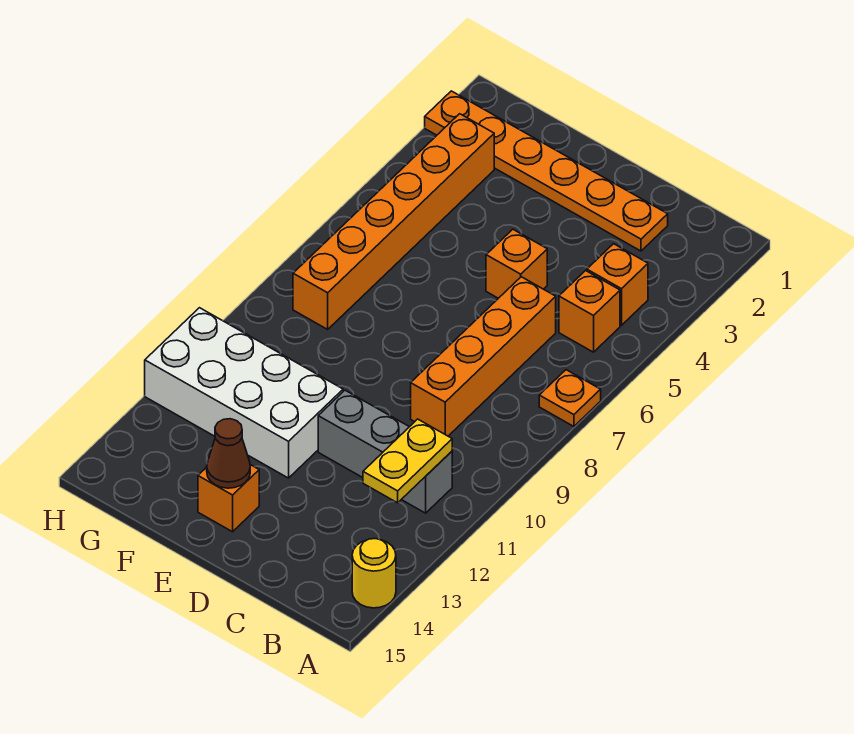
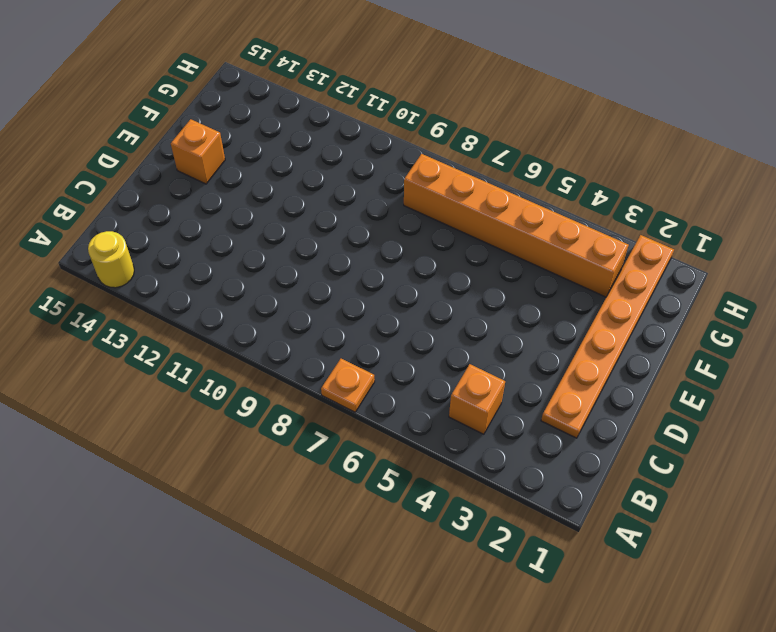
none -> orange 1x1 brick [559,271,620,352]
none -> grey 1x3 brick [318,390,452,513]
none -> orange 1x4 brick [411,277,556,436]

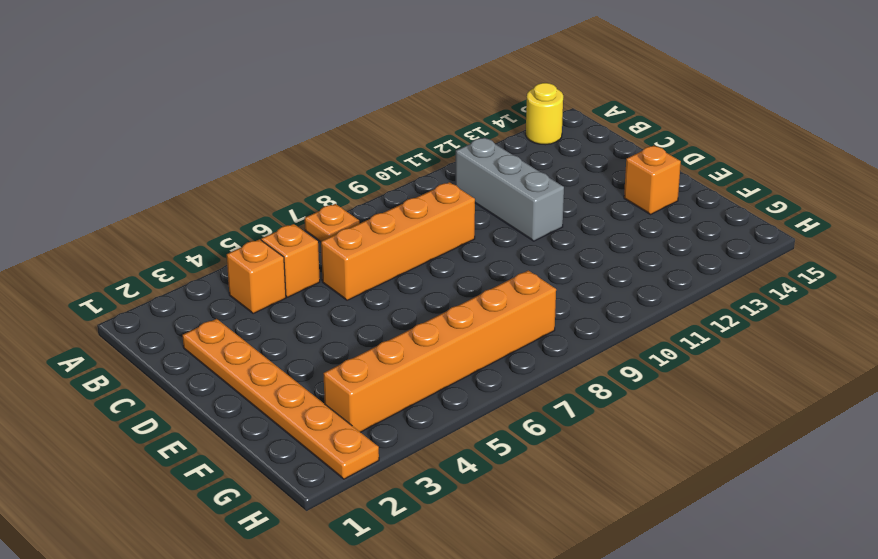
none -> orange 1x1 brick [486,229,547,298]
none -> white 2x4 brick [145,308,343,478]
none -> yellow 1x2 plate [363,419,452,503]

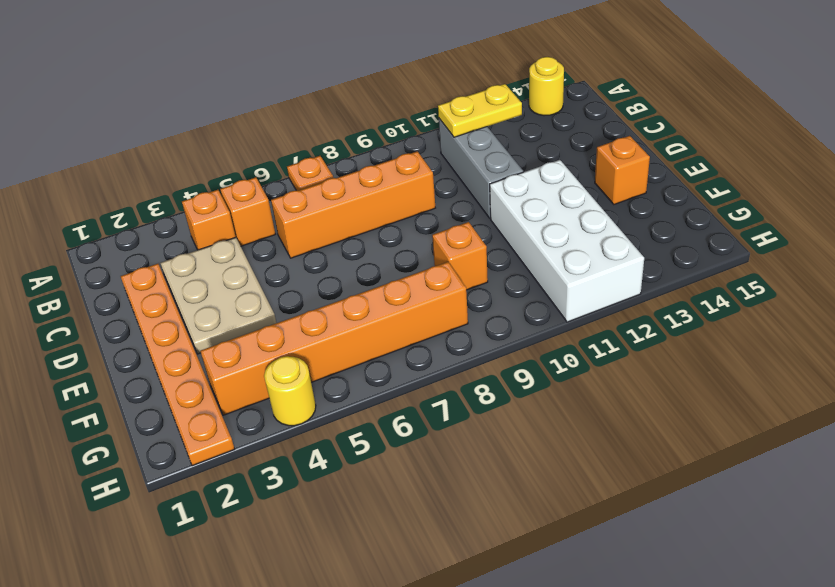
tan 2x3 plate [160,237,276,354] -> none
orange 1x1 brick [432,222,488,290] -> orange 1x1 brick moved to [486,229,547,298]
yellow 1x1 round brick [264,356,316,426] -> none
none -> brown 1x1 cone [207,419,250,488]

